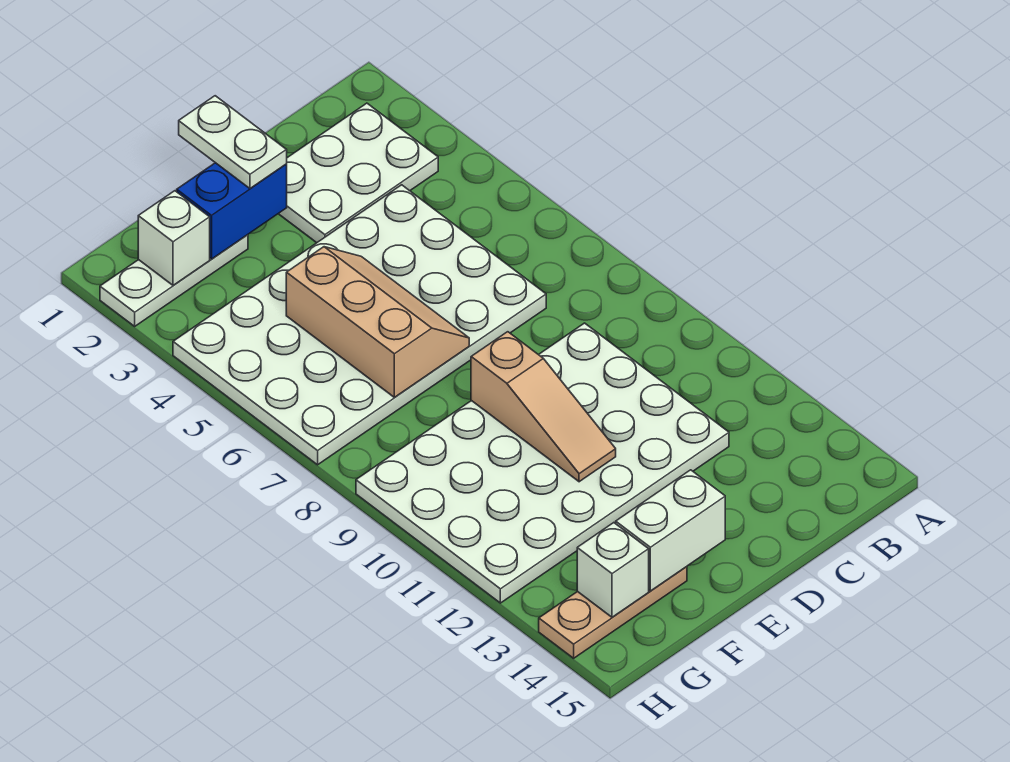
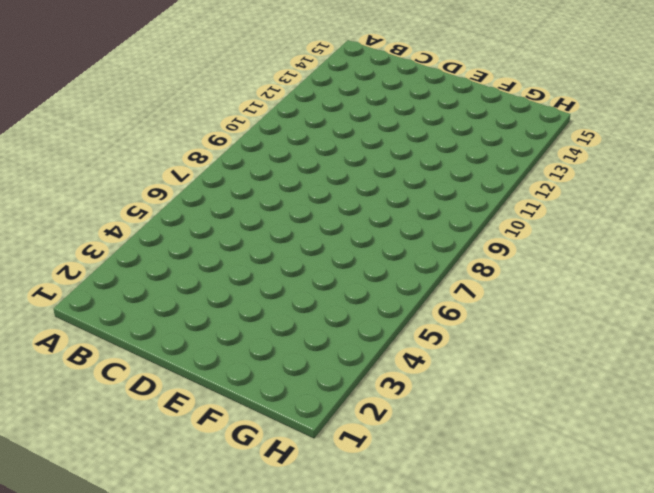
none -> white 2x3 plate [278,103,438,243]
none -> white 4x6 plate [173,185,546,465]
none -> white 4x6 plate [356,323,729,603]

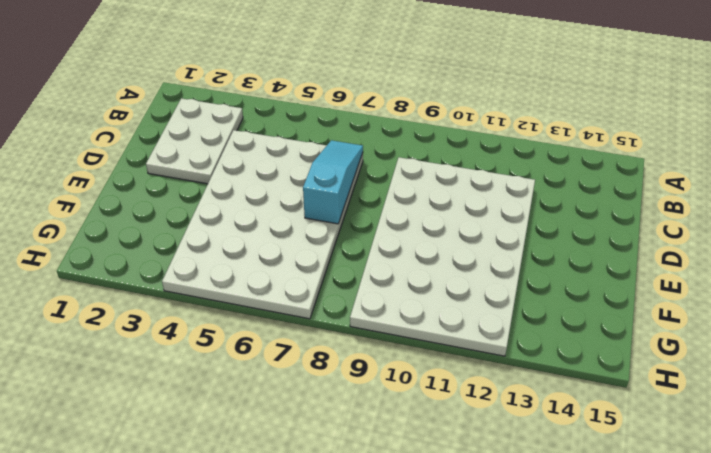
cyan 1x3 slope [303,140,363,224] -> tan 2x3 slope [286,247,469,397]
none -> white 1x3 plate [100,235,248,326]
none -> tan 1x3 plate [539,567,687,658]
none -> blue 1x2 brick [177,163,287,259]

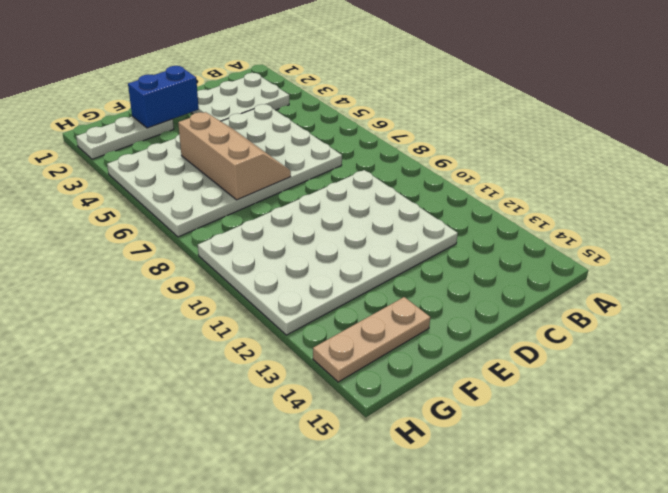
none -> tan 1x3 slope [471,332,616,482]
none -> white 1x2 brick [616,470,725,591]
none -> white 1x1 brick [138,191,210,285]

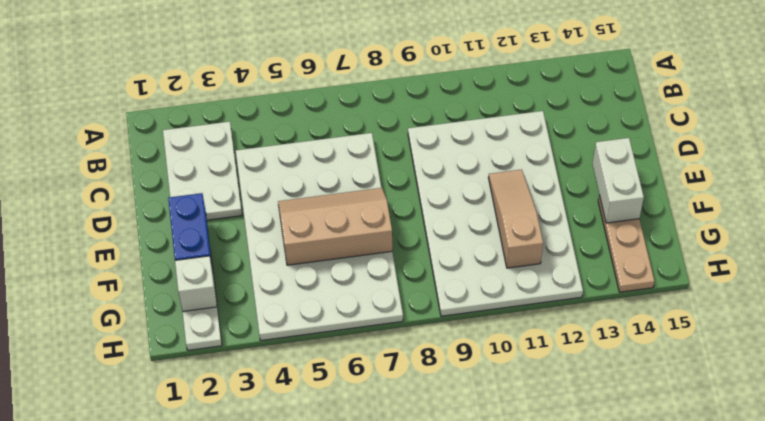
tan 1x3 slope [488,170,543,268] -> tan 1x3 slope turned to [471,332,616,482]
none -> white 1x1 brick [577,523,649,617]
none -> white 1x2 plate [179,96,287,188]

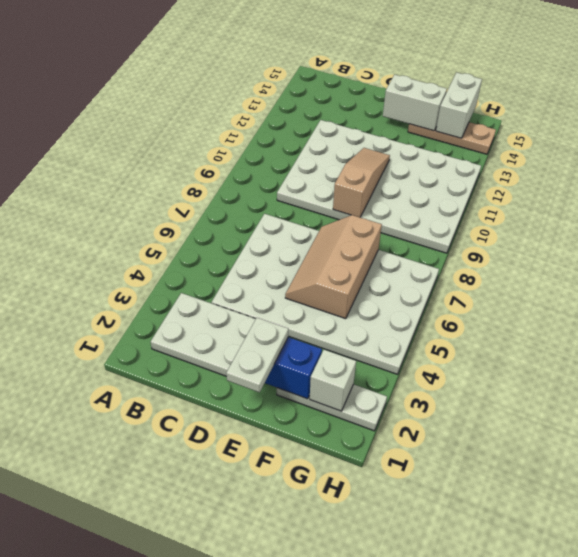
white 1x2 brick [436,72,482,138] -> white 1x1 brick [577,523,649,617]

